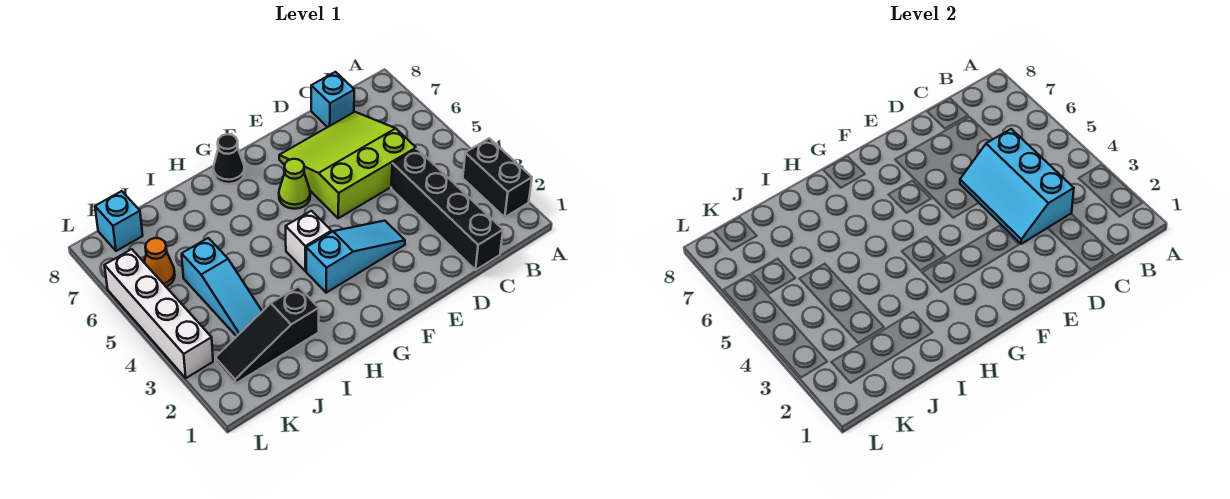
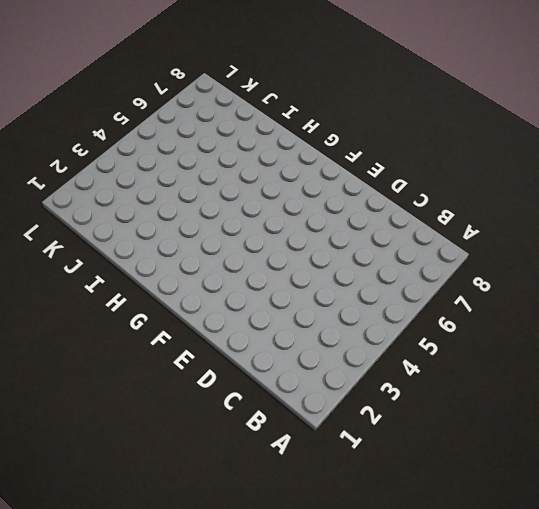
none -> black 1x2 brick [463,138,532,217]
none -> black 1x4 brick [391,149,503,270]
none -> lime 3x3 slope [279,112,416,218]

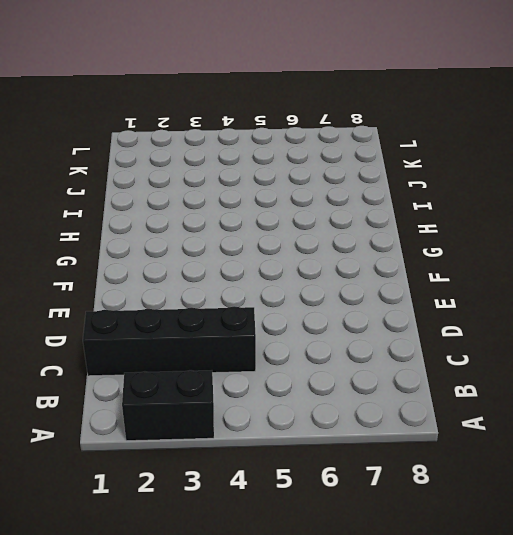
none -> lime 3x3 slope [279,112,416,218]
none -> cyan 1x1 brick [311,72,354,127]
none -> cyan 1x3 slope [306,221,405,293]

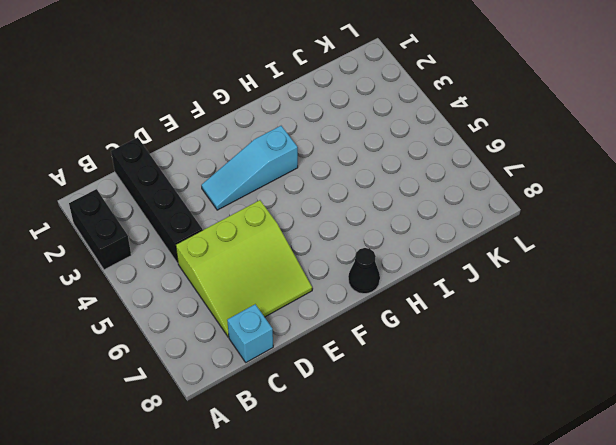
none -> lime 1x1 cone [279,159,310,209]
none -> white 1x1 brick [286,211,331,271]
none -> black 1x3 slope [215,287,319,384]

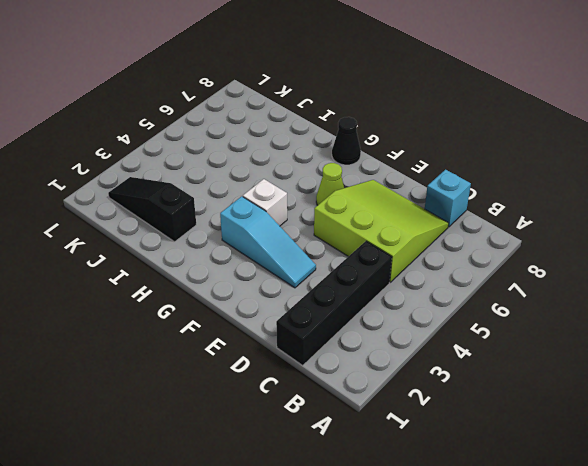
none -> black 1x2 brick [463,138,532,217]
none -> cyan 1x3 slope [182,238,262,336]
none -> orange 1x1 cone [144,238,175,287]

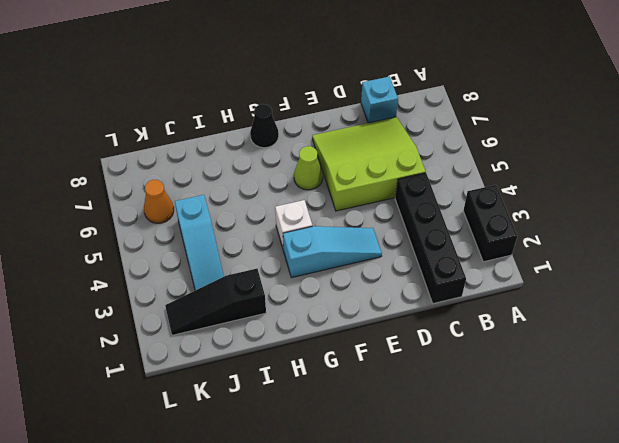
none -> cyan 1x1 brick [95,191,143,251]
none -> white 1x4 brick [104,249,213,378]
none -> cyan 2x3 slope [960,129,1074,244]

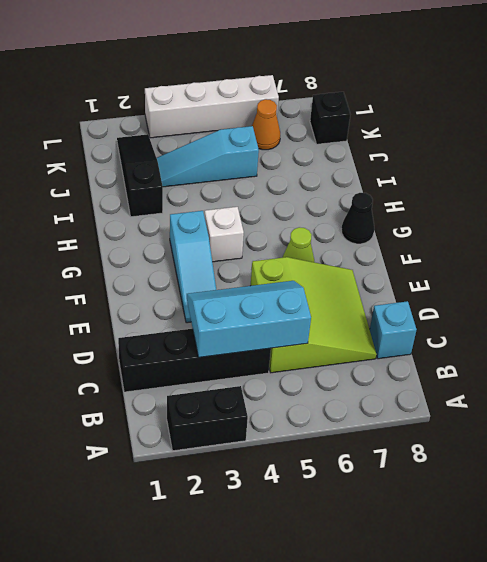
black 1x1 brick [310,92,350,144] -> cyan 1x1 brick [95,191,143,251]

